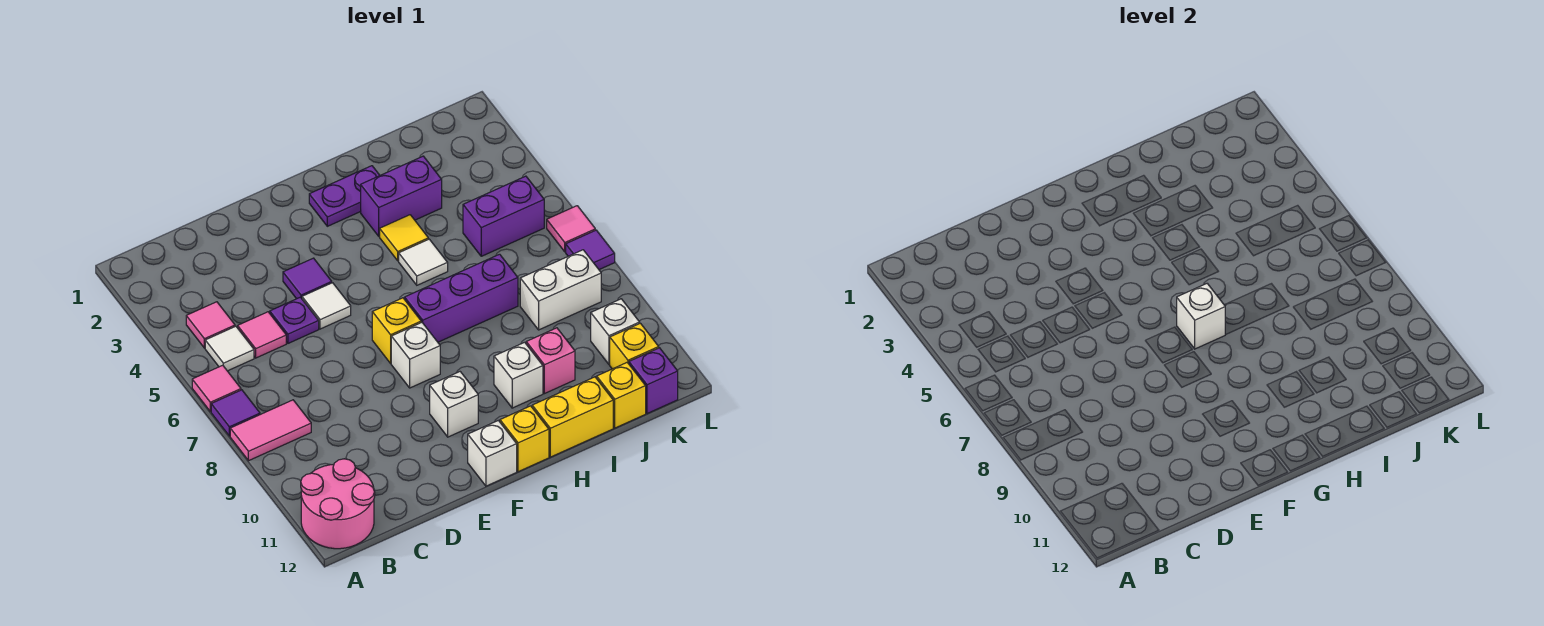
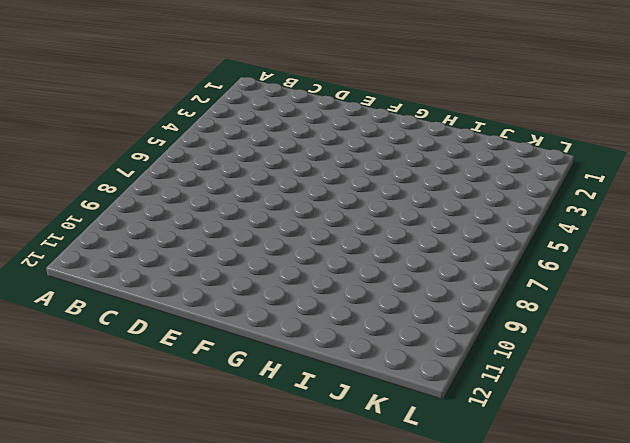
none -> pink 1x1 tile [192,365,241,412]
none -> purple 1x1 tile [211,390,260,436]
none -> pink 1x2 tile [230,400,311,461]
none -> pink 2x2 round brick [301,459,375,549]

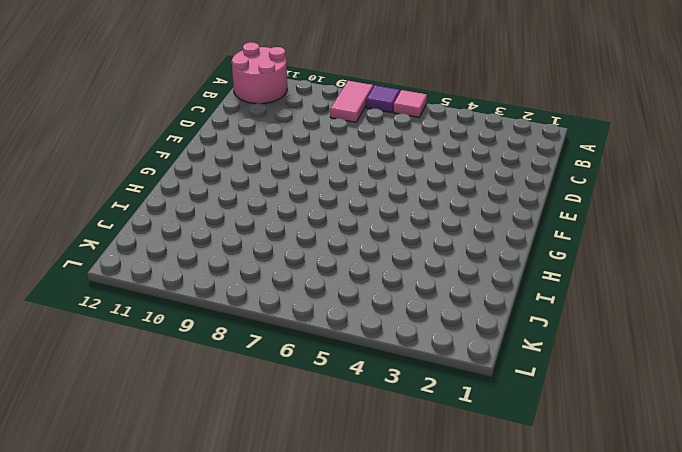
none -> pink 1x1 tile [186,302,235,348]
none -> white 1x1 tile [205,326,254,371]
none -> pink 1x1 tile [238,312,286,358]
none -> purple 1x1 plate [270,297,319,343]

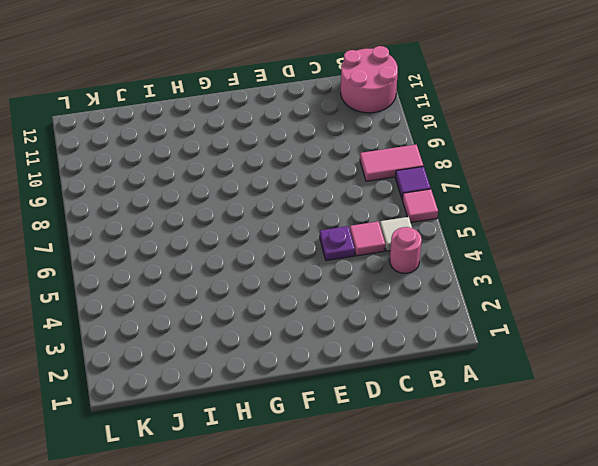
pink 1x1 round brick [390,227,422,273] -> pink 1x1 tile [186,302,235,348]
none -> purple 1x1 tile [283,258,332,299]
none -> white 1x1 tile [302,283,351,329]
none -> yellow 1x1 brick [372,298,421,363]
none -> white 1x1 brick [391,322,440,388]

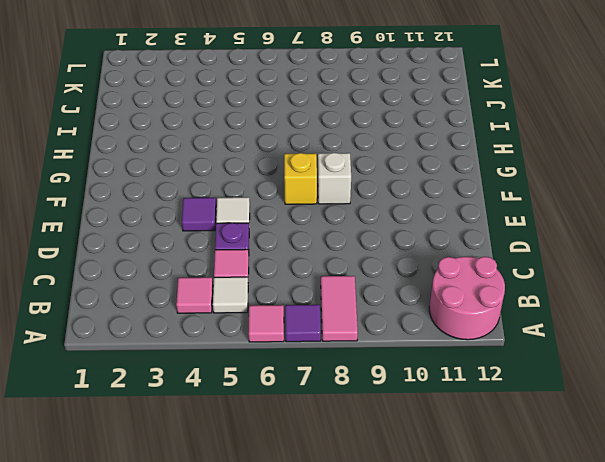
none -> white 1x1 brick [430,372,478,437]
none -> white 1x1 brick [468,420,517,486]
none -> purple 1x2 plate [309,166,380,226]
none -> purple 1x3 brick [405,254,518,342]

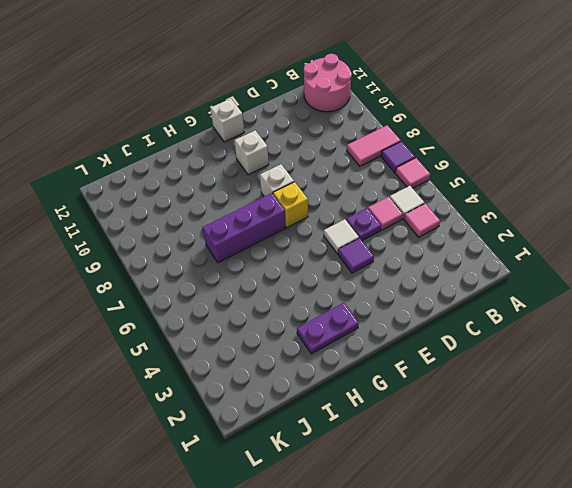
none -> yellow 1x1 brick [500,406,549,472]
none -> purple 1x2 brick [361,156,442,236]
none -> yellow 1x1 tile [380,215,428,261]
none -> white 1x1 tile [399,239,448,285]

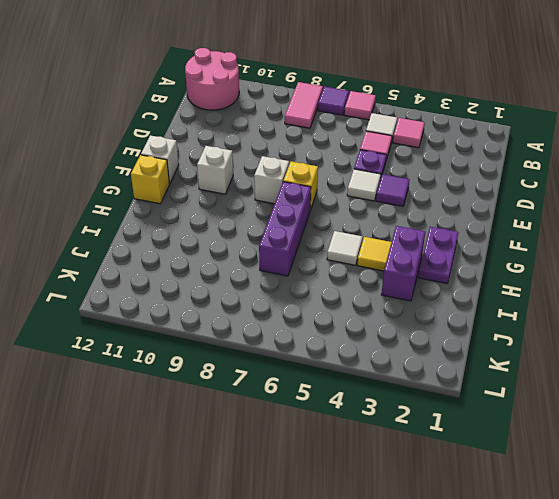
none -> white 1x1 brick [494,342,543,408]
none -> yellow 1x2 brick [532,377,613,457]
none -> pink 1x1 brick [526,328,575,394]
none -> purple 1x2 brick [463,176,544,256]

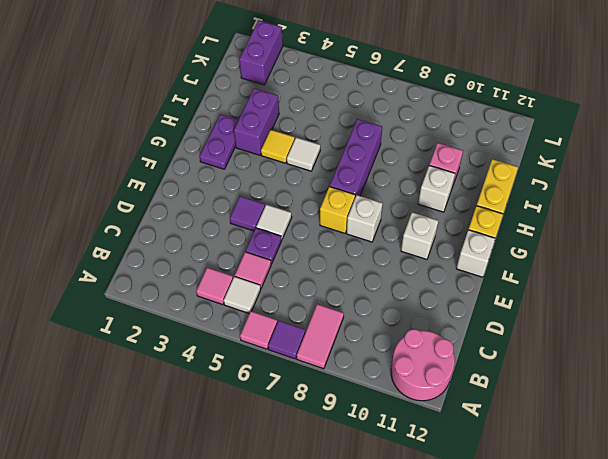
purple 1x2 brick [239,20,283,85] -> purple 1x2 brick moved to [463,176,544,256]
none -> white 1x2 brick [520,250,601,330]
none -> yellow 1x1 brick [597,363,646,428]
none -> white 1x1 brick [591,299,640,364]
none -> yellow 1x1 brick [610,323,659,369]

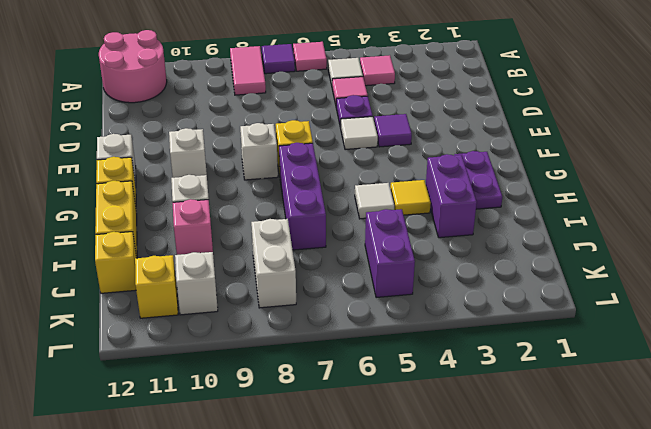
none -> purple 1x1 brick [629,348,678,414]
none -> pink 1x1 tile [547,206,595,252]
none -> purple 1x1 tile [566,230,615,270]
none -> white 1x1 brick [1177,284,1225,349]

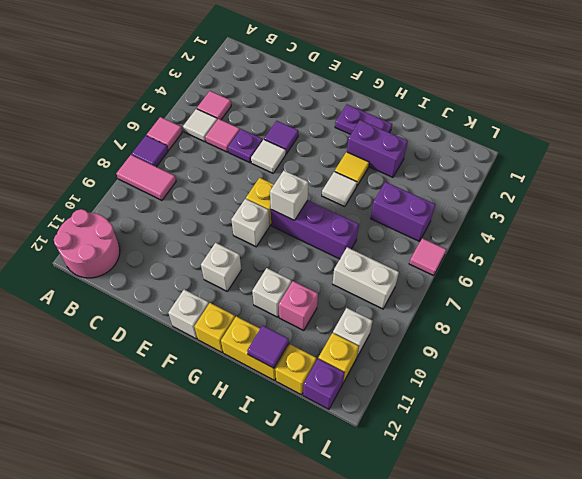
purple 1x1 tile [247,325,289,368] -> purple 1x1 tile moved to [566,230,615,270]

